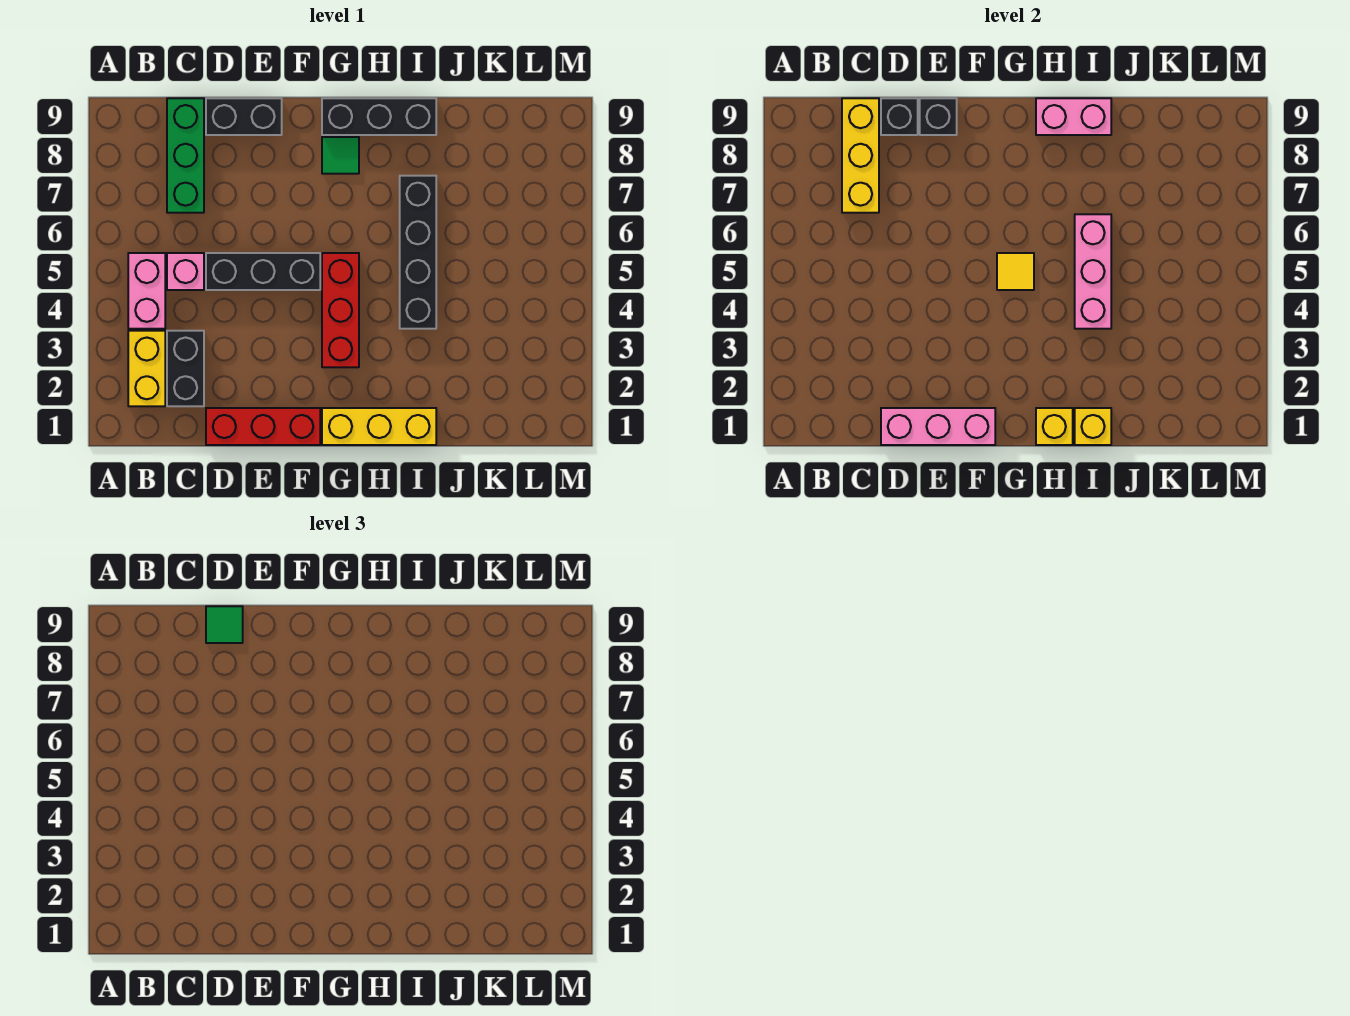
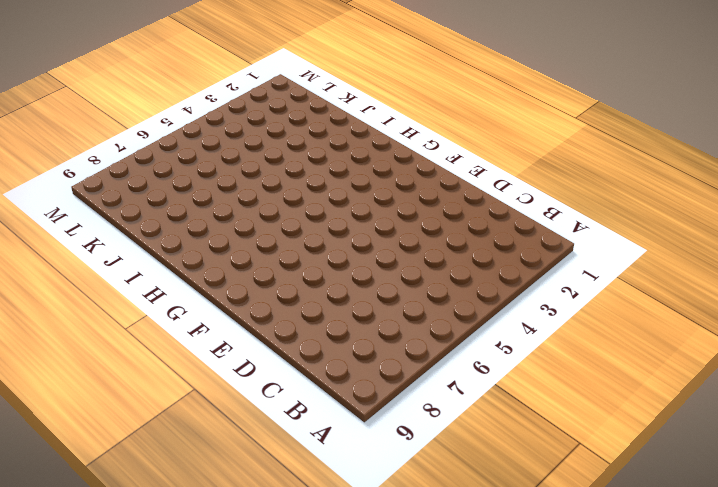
none -> yellow 1x2 brick [128,331,165,406]
none -> pink 1x2 brick [128,253,165,329]
none -> black 1x2 brick [167,331,204,406]

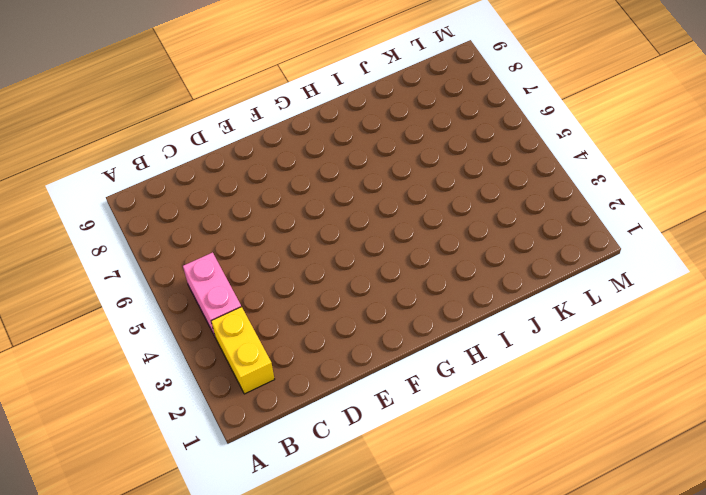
none -> black 1x2 brick [167,331,204,406]
none -> pink 1x1 brick [167,253,204,290]
none -> green 1x3 brick [167,98,204,213]

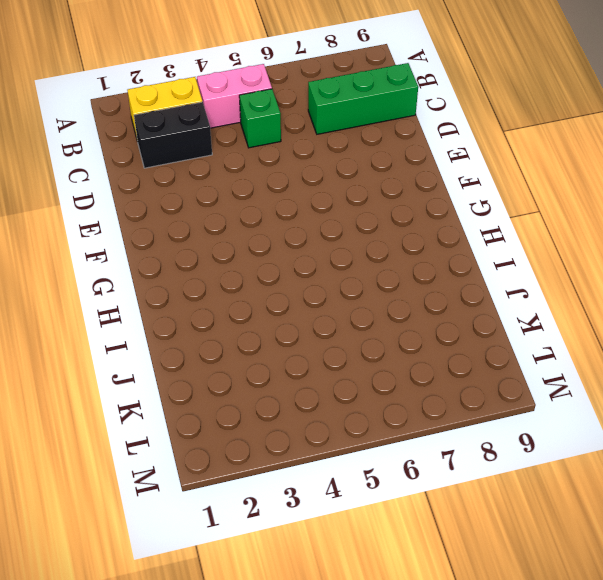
green 1x1 brick [239,89,281,148] -> pink 1x1 brick [167,253,204,290]
none -> red 1x3 brick [206,408,320,445]
none -> black 1x3 brick [206,253,320,290]
none -> black 1x2 brick [206,98,282,135]

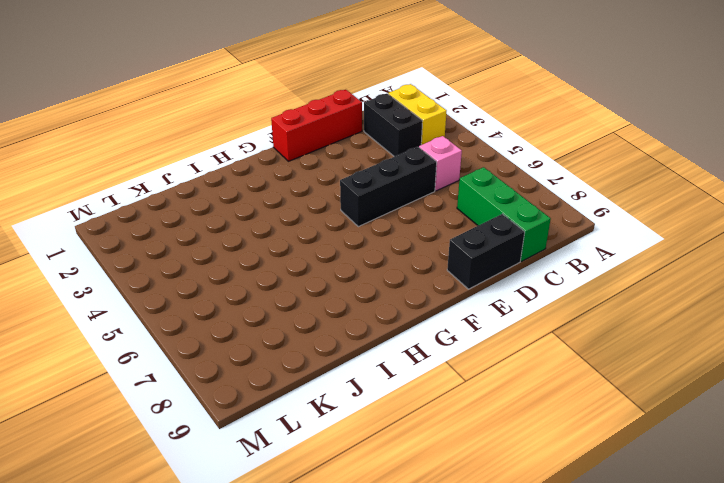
none -> pink 1x2 brick [128,253,165,329]
none -> yellow 1x3 brick [322,408,436,445]
none -> red 1x3 brick [322,253,359,367]

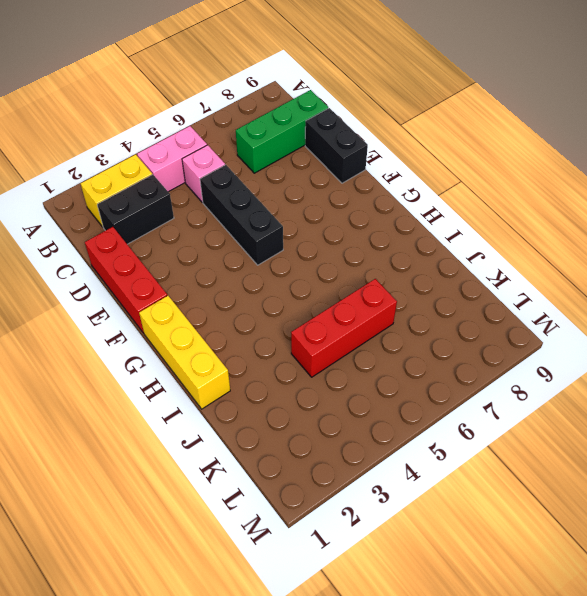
red 1x3 brick [291,279,397,377] -> red 1x3 brick moved to [322,253,359,367]
none -> green 1x1 tile [322,137,359,174]
none -> black 1x3 brick [322,98,436,135]
none -> black 1x4 brick [400,176,436,329]

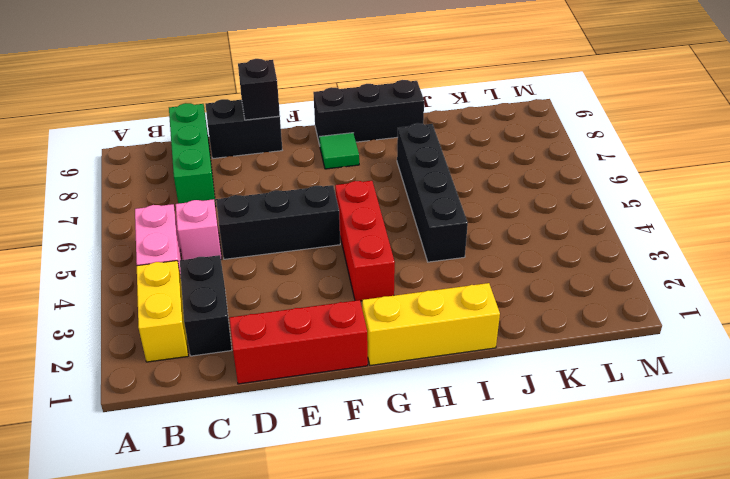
none -> yellow 1x3 brick [842,98,879,213]
none -> pink 1x3 brick [881,408,995,445]
none -> black 1x1 brick [881,98,918,135]

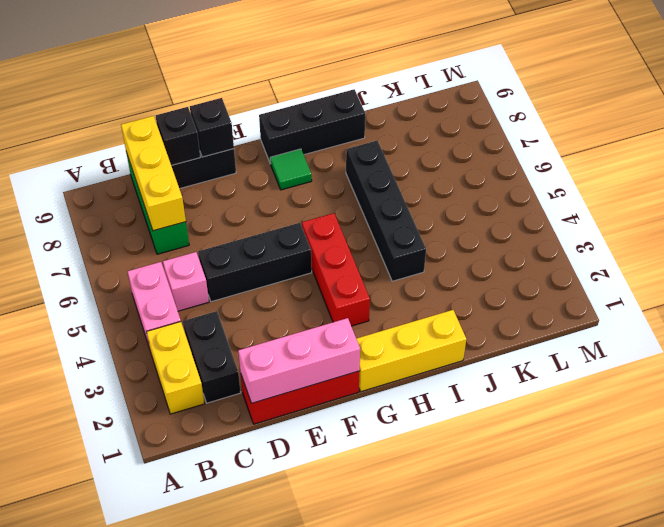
none -> yellow 1x1 tile [997,253,1034,290]
none -> yellow 1x1 brick [1036,408,1073,445]
none -> pink 1x2 brick [1036,98,1111,135]

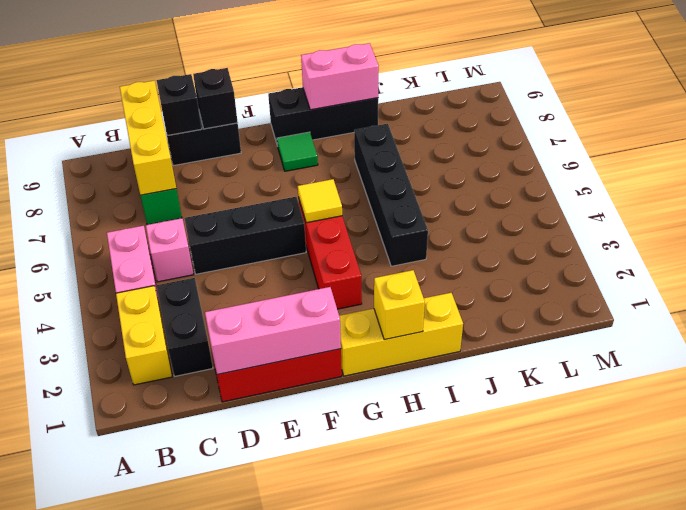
none -> yellow 1x1 brick [1075,408,1111,445]
none -> pink 1x3 brick [1075,214,1111,329]
none -> green 1x1 tile [206,606,243,643]

